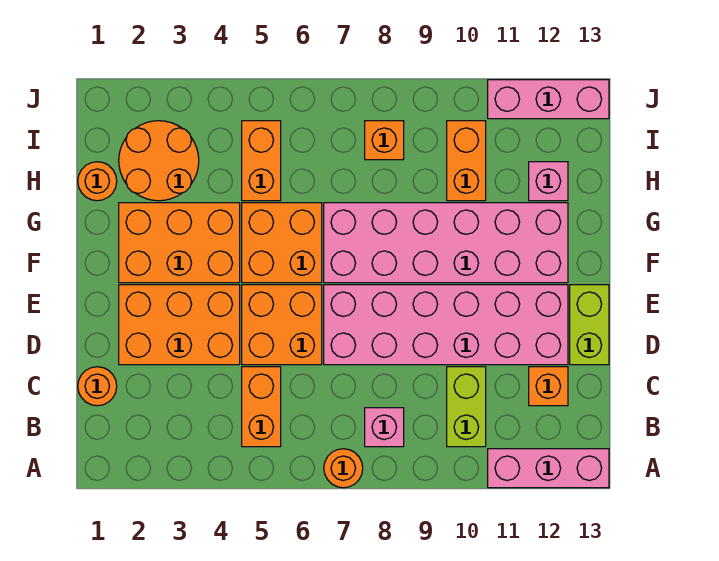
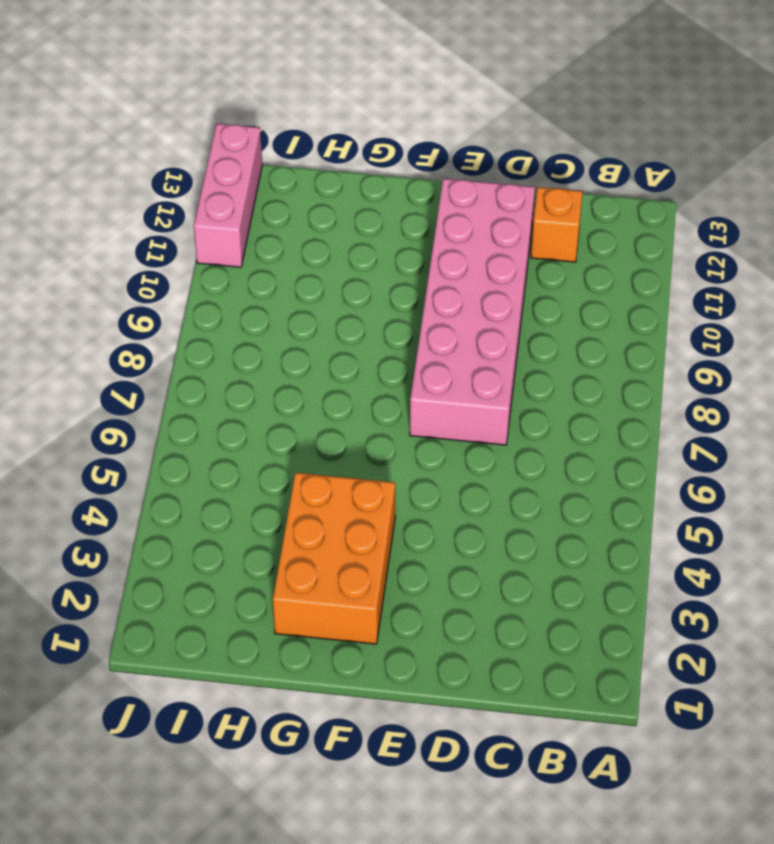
none -> orange 1x1 round brick [324,449,363,488]
none -> pink 1x3 brick [488,449,609,488]
none -> orange 1x2 brick [242,367,281,447]

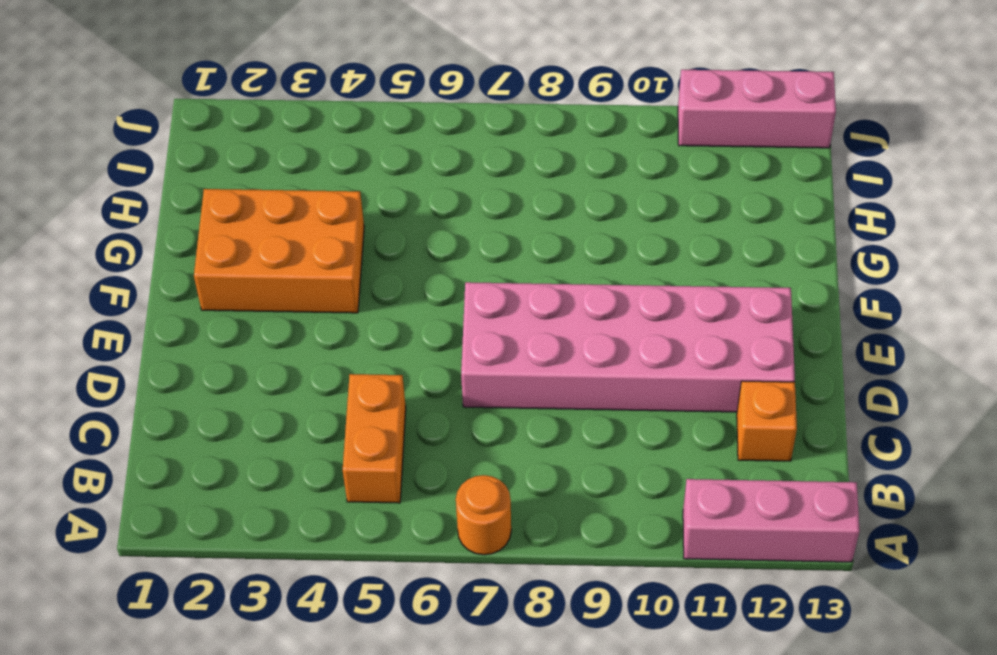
none -> pink 1x1 brick [365,408,404,447]
none -> lime 1x2 brick [447,367,486,447]
none -> orange 1x1 round brick [78,367,117,406]

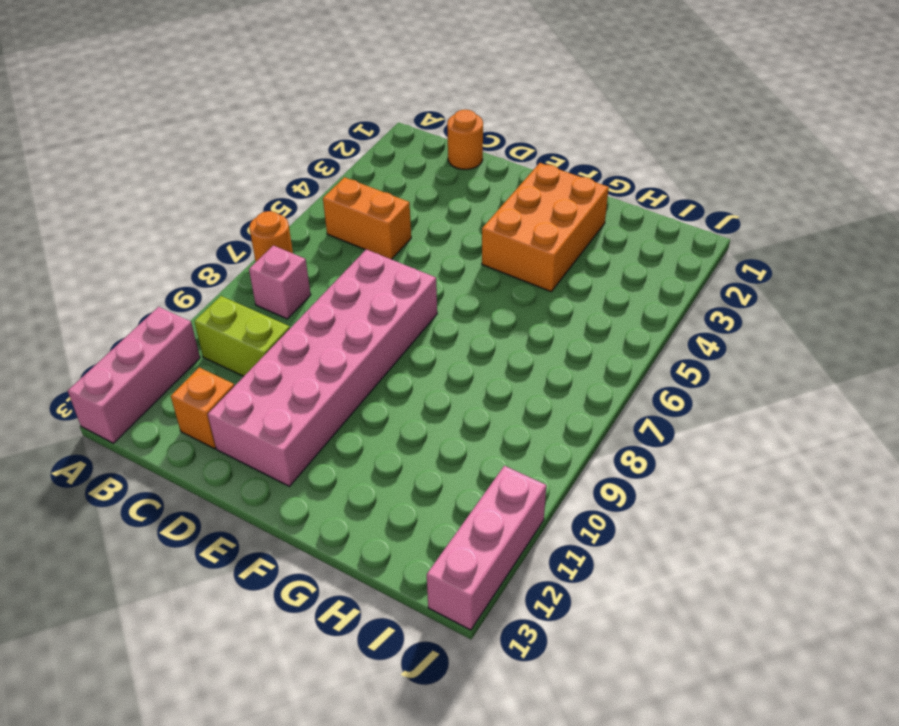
none -> orange 2x3 brick [119,285,240,365]
none -> orange 2x2 brick [242,285,322,365]
none -> lime 1x2 brick [570,285,609,365]

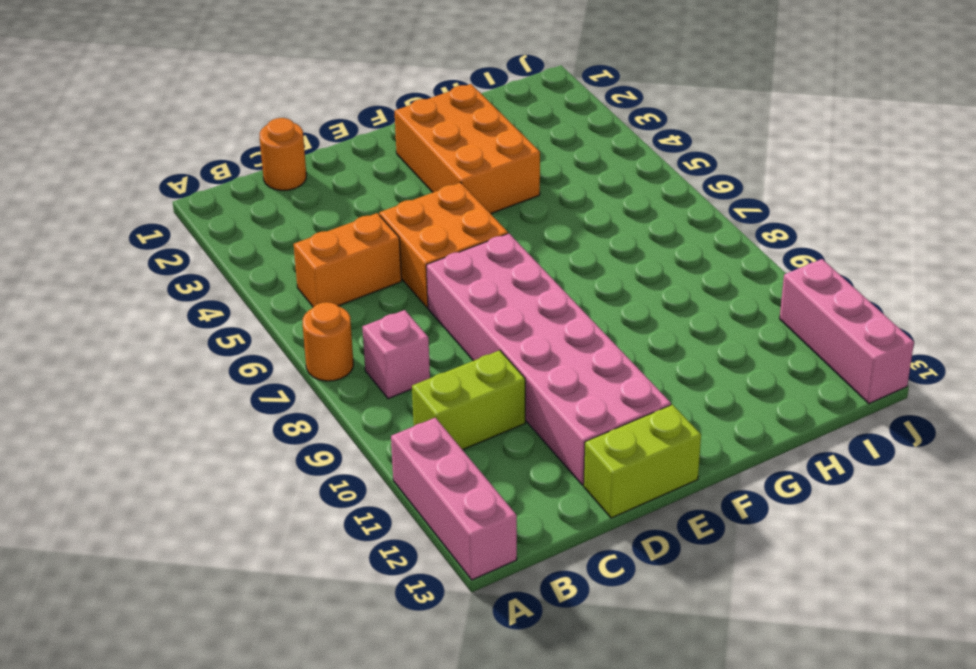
none -> orange 1x1 brick [529,367,568,406]
none -> orange 2x3 brick [119,285,240,365]
none -> orange 2x2 brick [242,203,322,283]

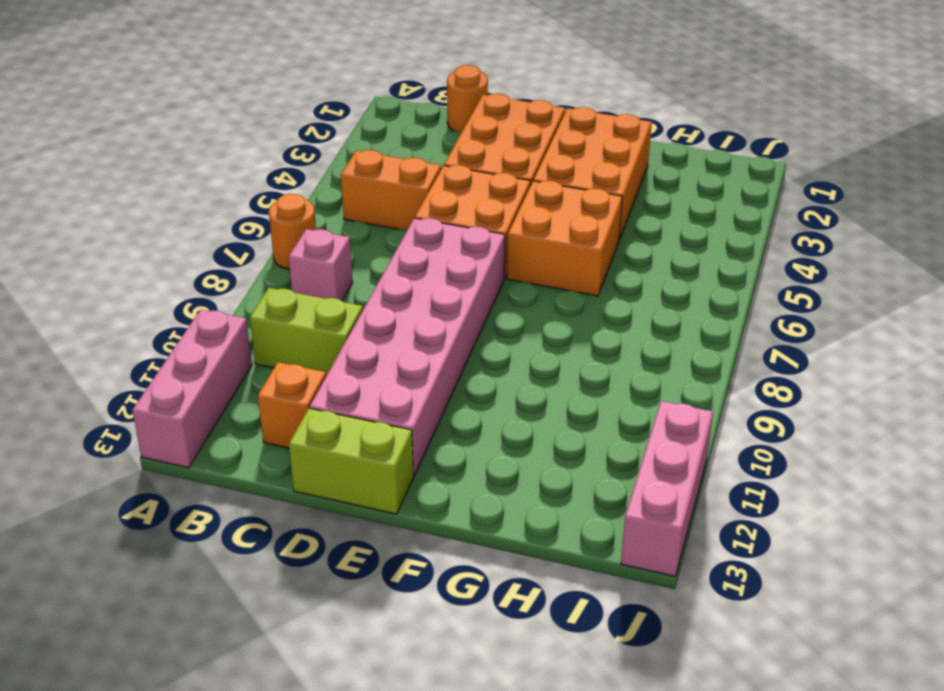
none -> pink 2x6 brick [324,203,568,283]
none -> orange 1x1 round brick [78,162,117,201]
none -> orange 2x2 round brick [119,121,199,201]

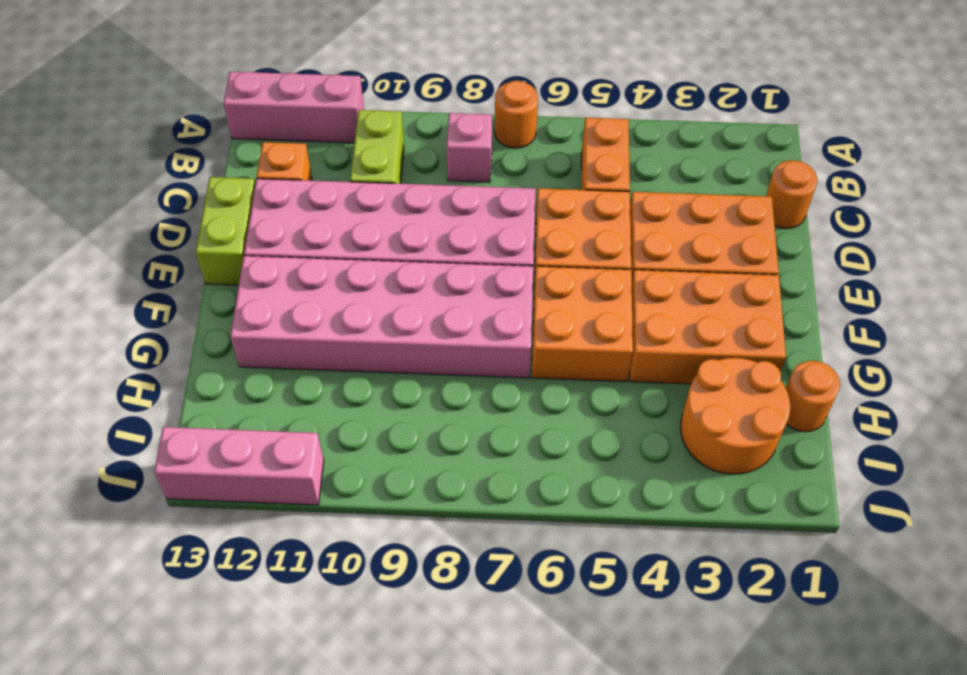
none -> orange 1x2 brick [242,121,281,201]
none -> orange 1x2 brick [447,121,486,201]
none -> pink 1x1 brick [529,162,568,201]

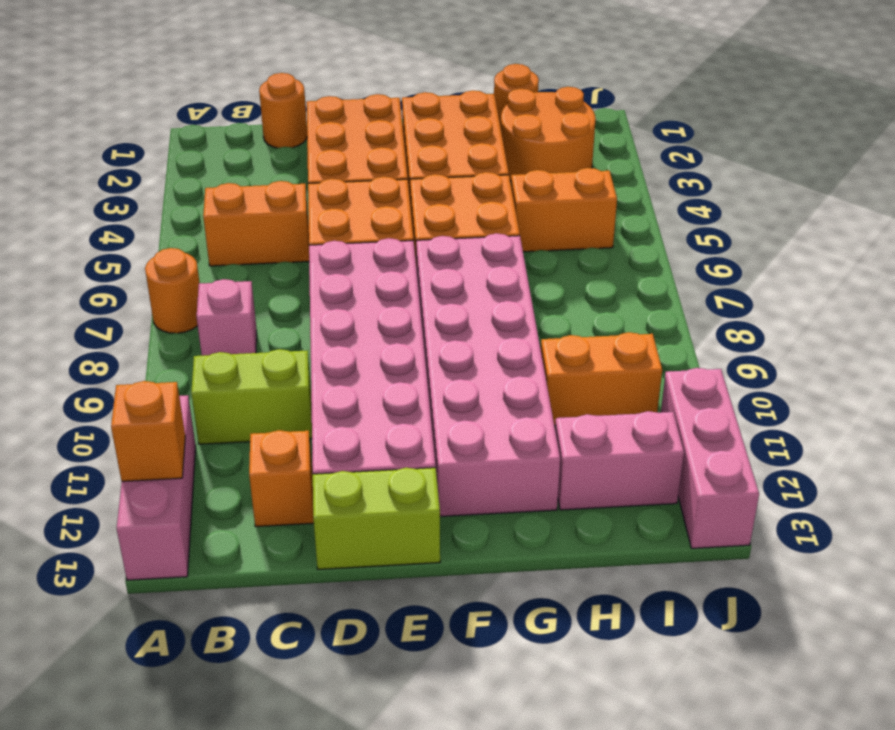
orange 1x1 brick [111,381,185,481] -> orange 1x1 brick moved to [365,121,404,160]
pink 1x2 brick [555,411,684,510] -> pink 1x1 brick [529,162,568,201]

